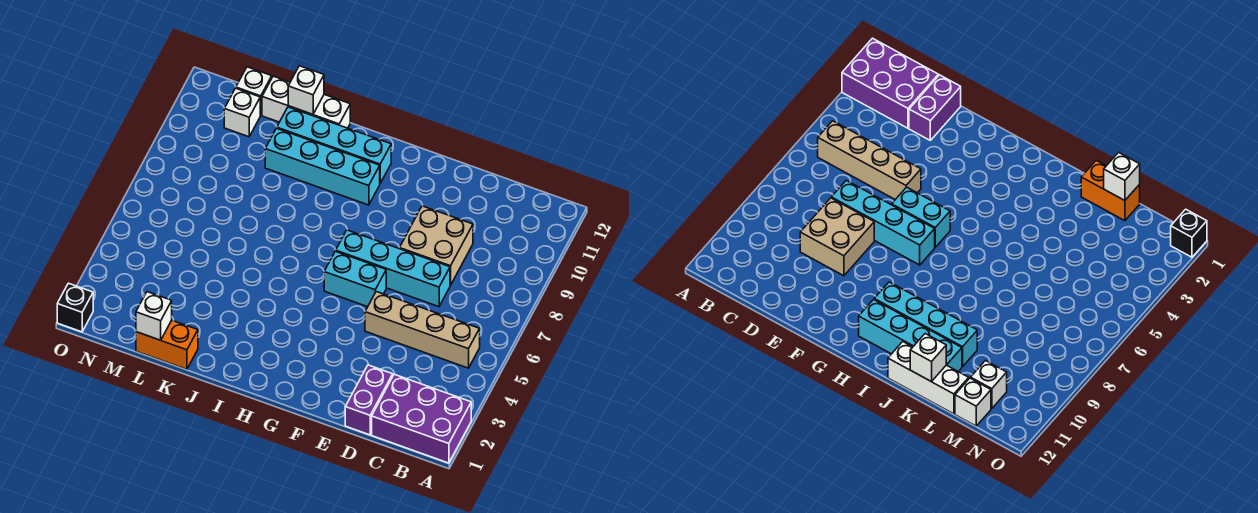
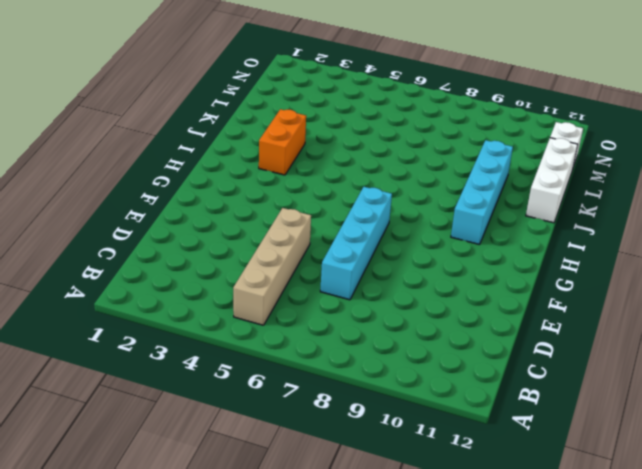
orange 1x2 brick [259,109,306,175] -> orange 1x2 brick moved to [136,320,198,369]
none -> purple 2x3 brick [372,374,471,463]
none -> purple 1x2 brick [345,365,393,435]
none -> tan 2x2 brick [400,206,473,285]

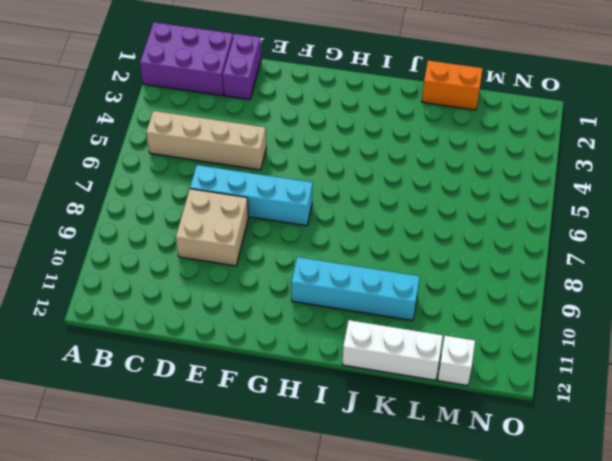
none -> cyan 1x2 brick [324,251,386,307]
none -> cyan 1x4 brick [277,107,391,183]
none -> white 1x1 brick [224,88,260,137]

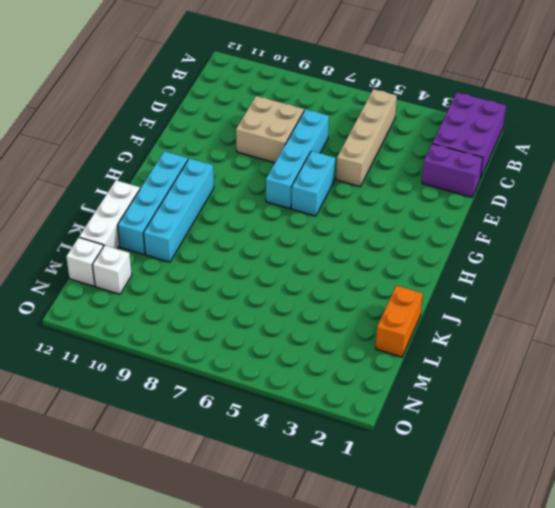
none -> black 1x1 brick [57,283,93,332]
none -> white 1x1 brick [288,66,324,114]
none -> white 1x1 brick [136,292,172,340]

